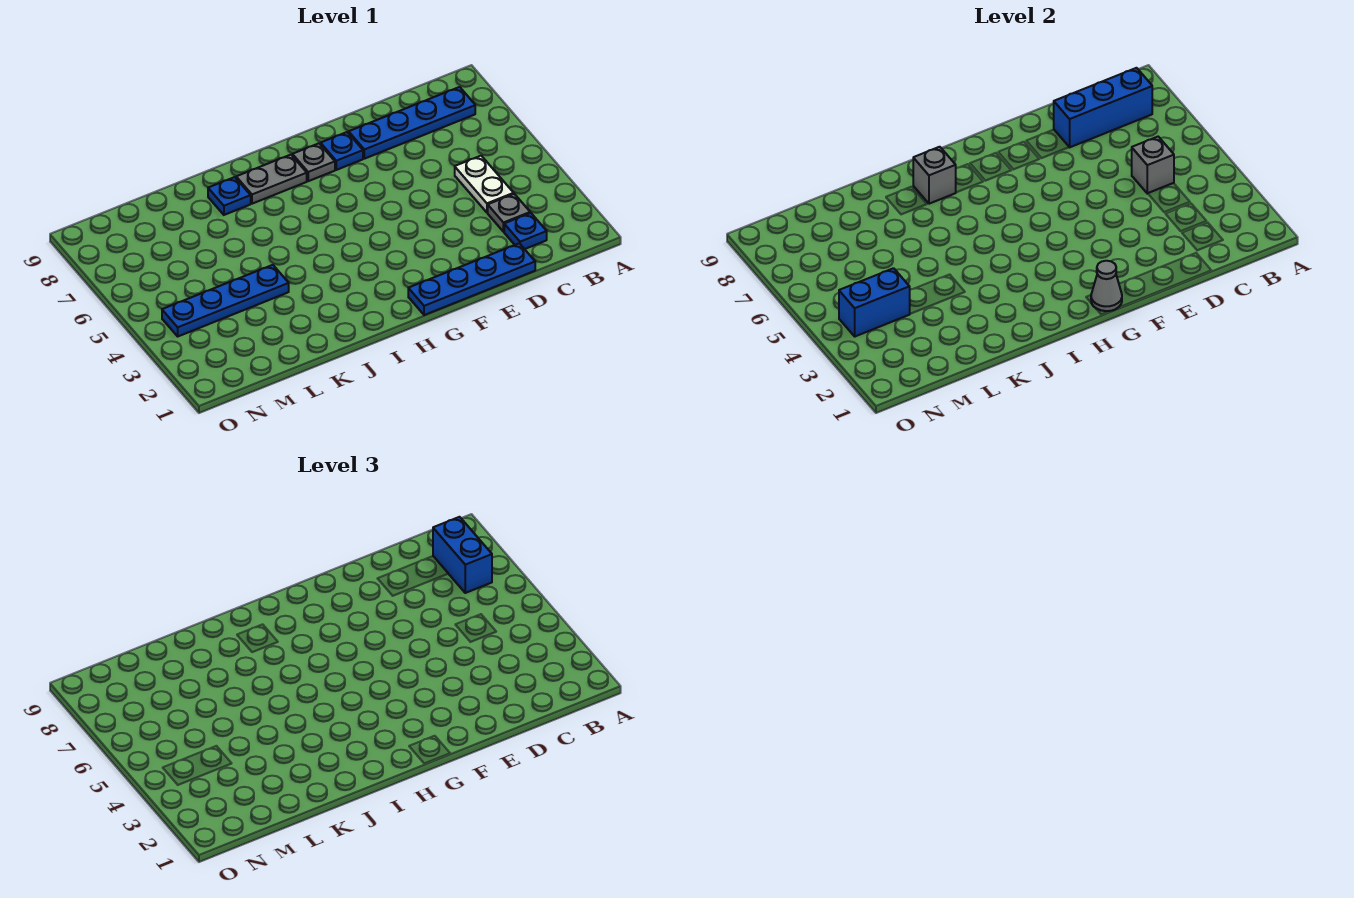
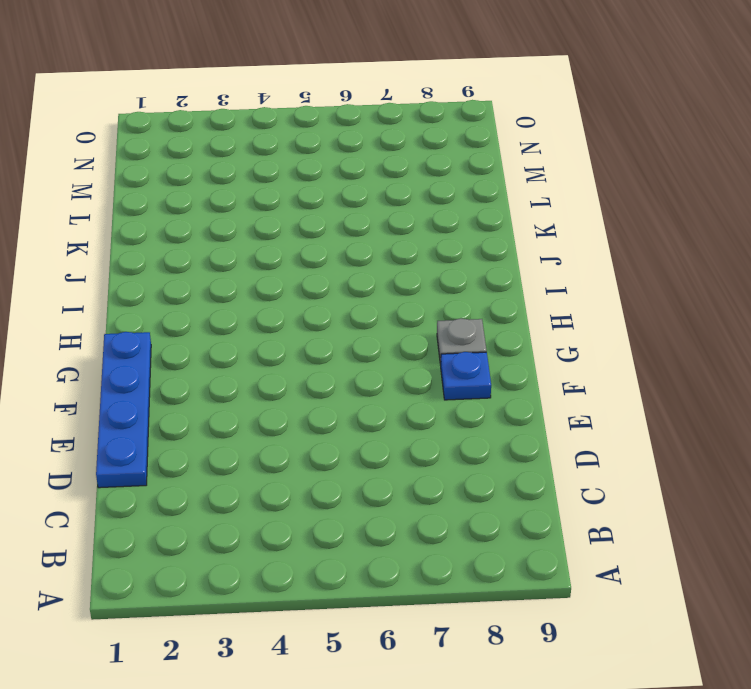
none -> blue 1x4 plate [349,87,475,159]
none -> blue 1x1 plate [504,213,547,249]
none -> grey 1x1 plate [488,194,530,232]

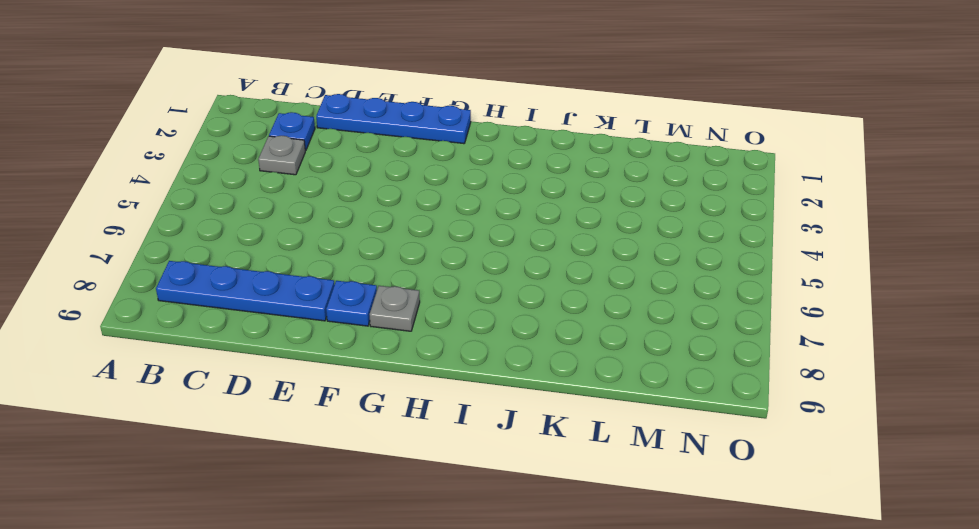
none -> white 1x2 plate [455,156,514,213]
none -> grey 1x2 plate [236,155,307,204]
none -> blue 1x1 plate [208,177,251,215]

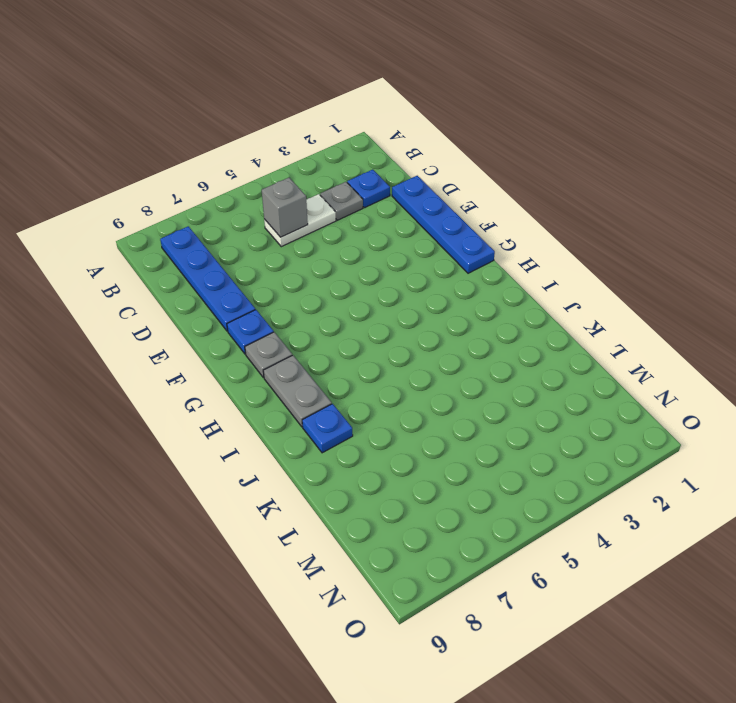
none -> blue 1x4 plate [162,265,289,336]
none -> blue 1x3 brick [1054,68,1152,147]
none -> grey 1x1 cone [1091,261,1122,311]

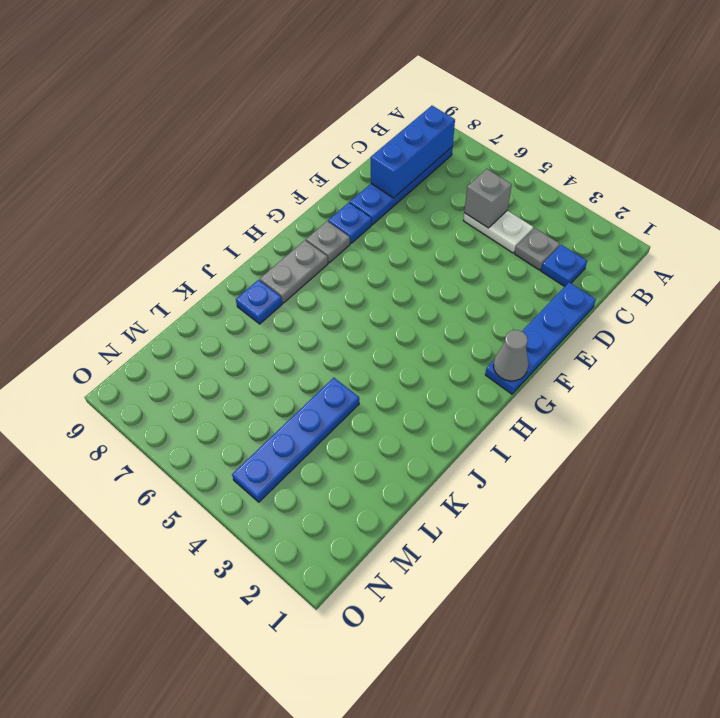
none -> grey 1x1 brick [913,147,956,204]
none -> blue 1x2 brick [839,268,910,336]
none -> blue 1x2 brick [433,517,492,593]

